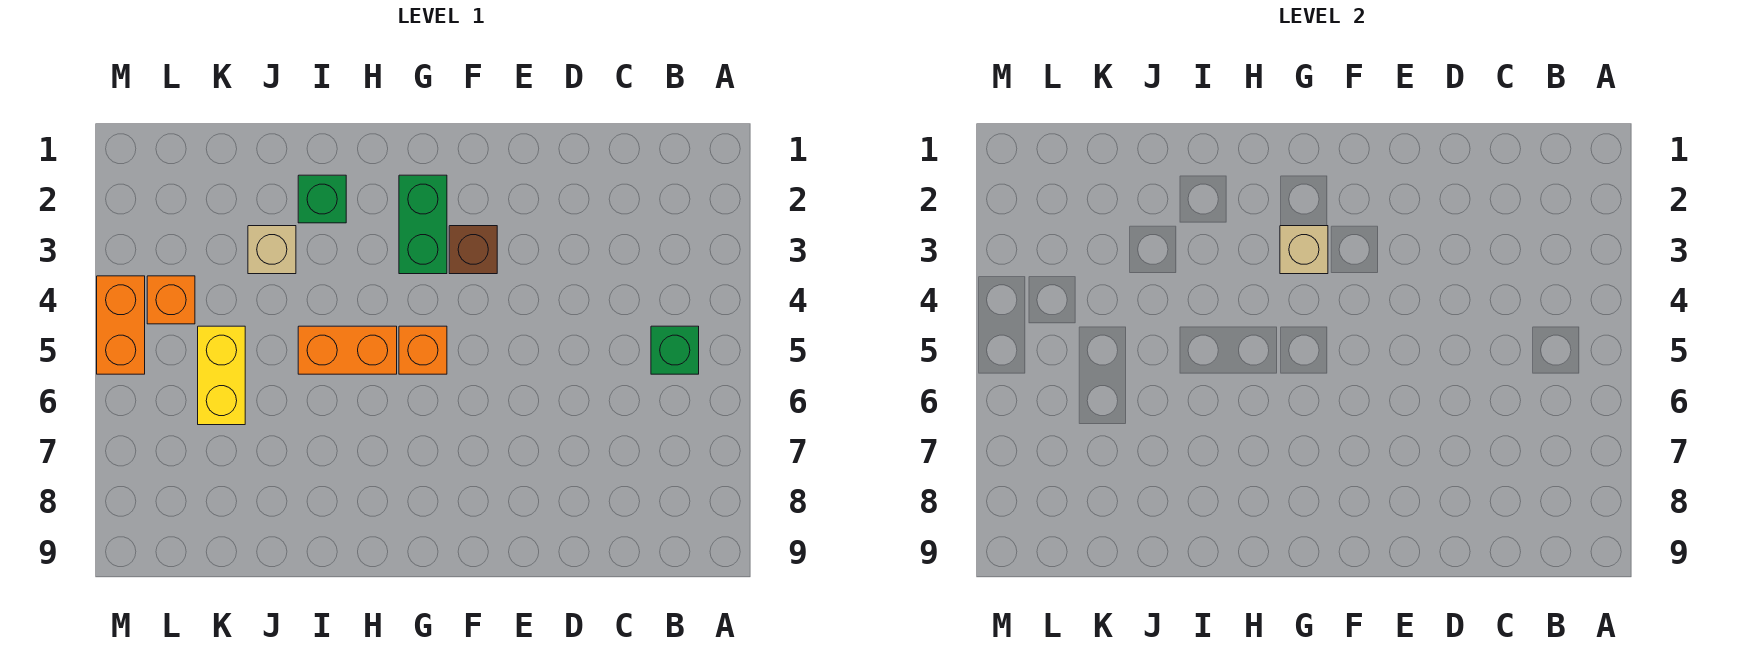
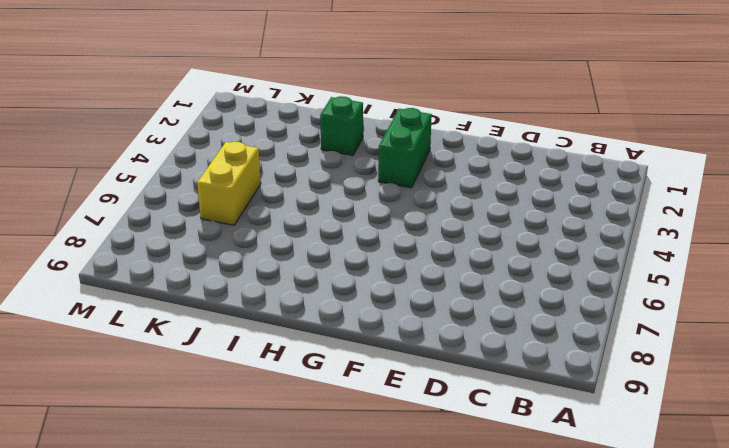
none -> green 1x1 brick [651,326,699,374]
none -> brown 1x1 brick [449,226,497,274]

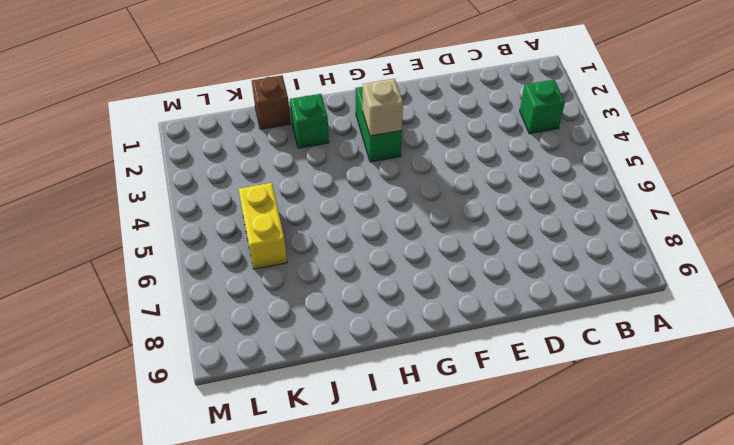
green 1x1 brick [520,80,565,134] -> green 1x1 brick moved to [651,326,699,374]
brown 1x1 brick [252,75,291,129] -> brown 1x1 brick moved to [449,226,497,274]
none -> orange 1x1 brick [399,326,447,374]
none -> orange 1x2 brick [298,326,397,374]

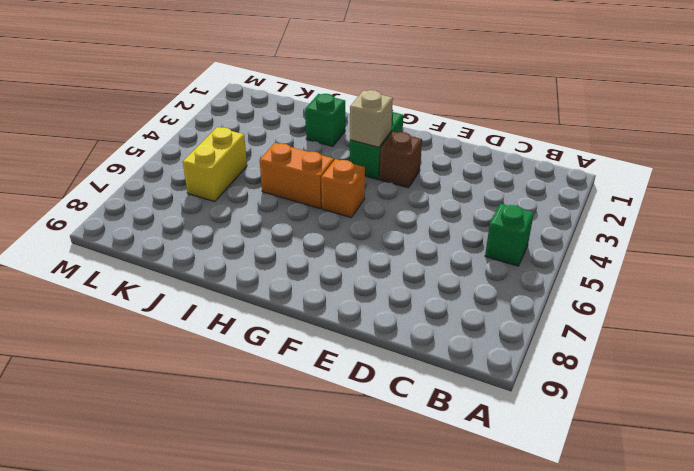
none -> tan 1x1 brick [248,226,296,274]
none -> orange 1x1 brick [147,276,195,324]

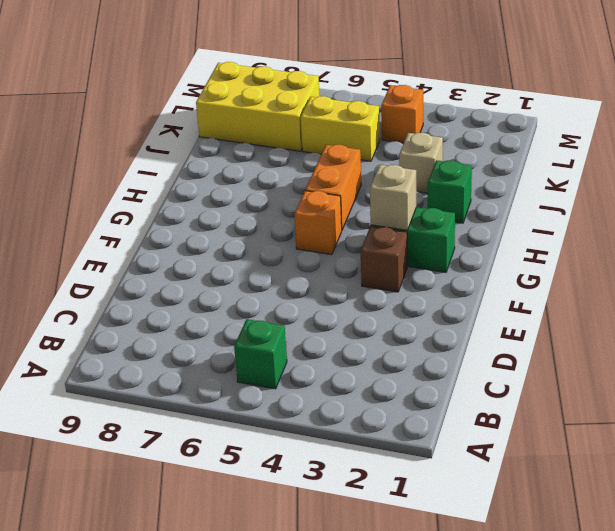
yellow 2x3 brick [196,62,319,151] -> none
none -> orange 1x2 brick [97,276,145,374]

